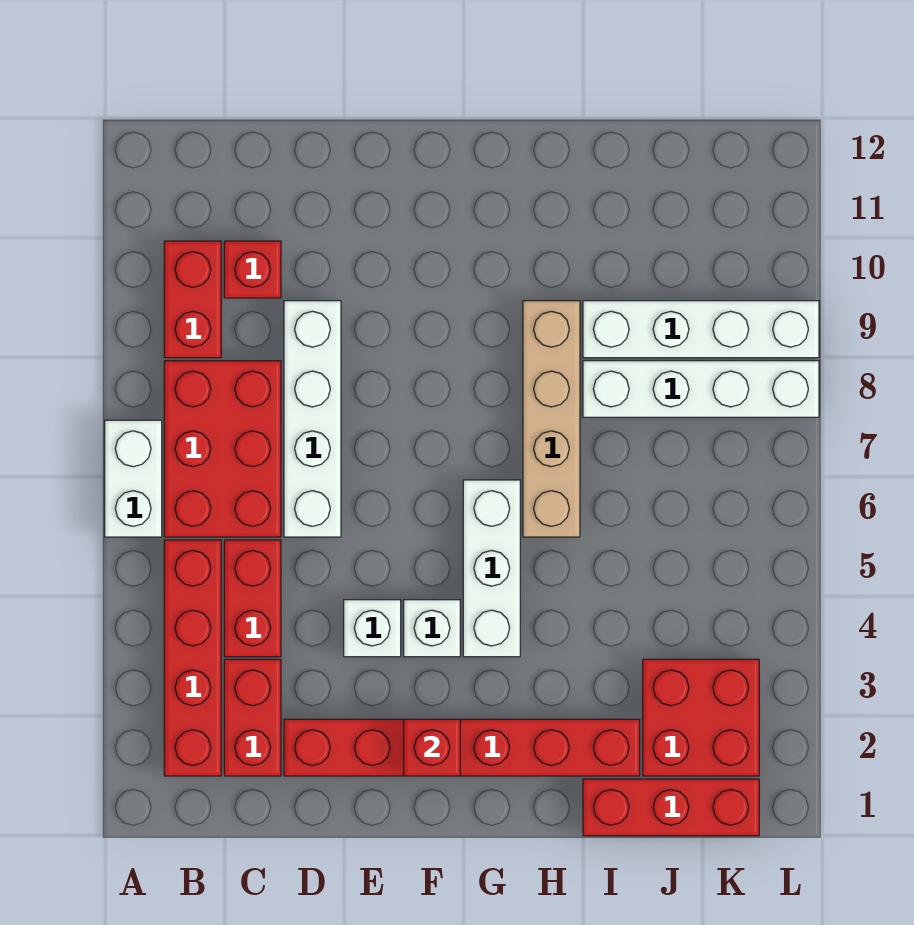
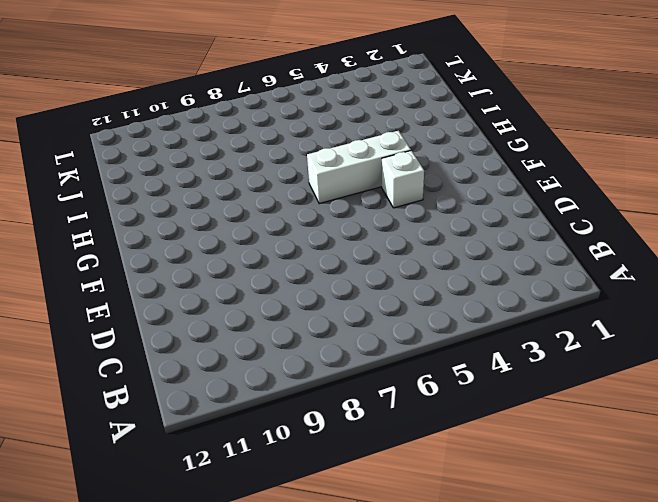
none -> white 1x2 brick [105,420,162,537]
none -> red 1x4 brick [164,540,221,776]
none -> red 2x3 brick [164,361,281,537]

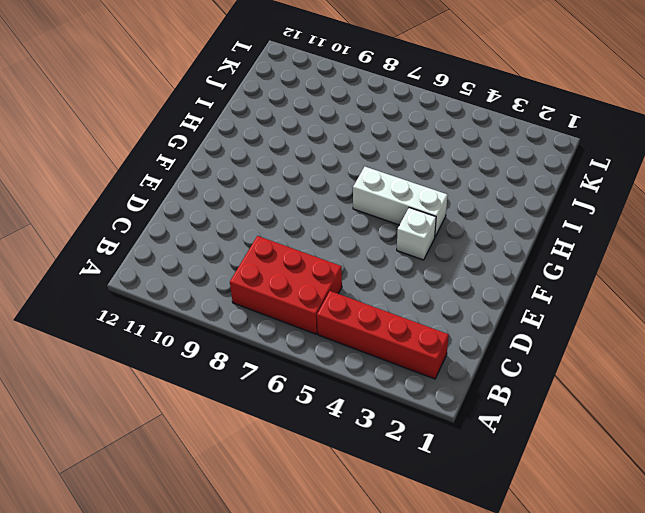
none -> white 1x2 brick [105,420,162,537]
none -> red 1x2 brick [164,241,221,358]
none -> red 1x2 brick [224,659,281,776]

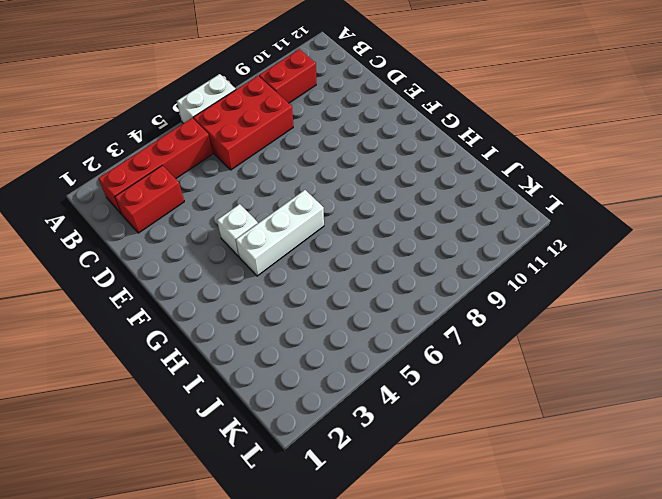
none -> red 1x2 brick [224,540,281,657]
none -> red 1x1 brick [224,241,281,298]
none -> red 1x6 brick [284,719,640,776]

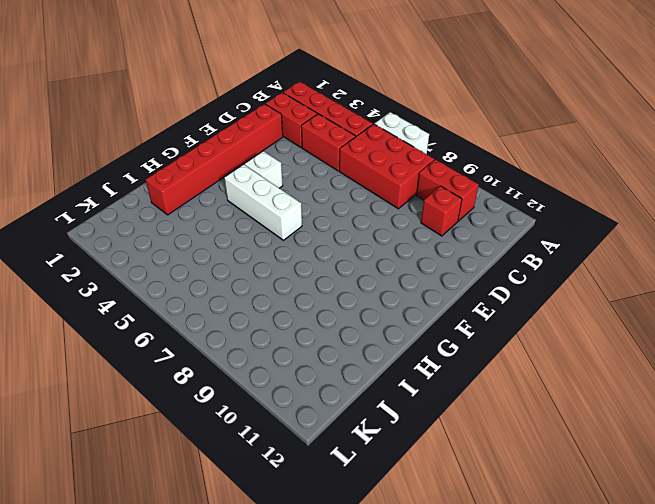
none -> white 1x4 brick [284,301,341,537]
none -> white 1x1 brick [344,600,401,657]
none -> tan 1x4 brick [523,301,580,537]

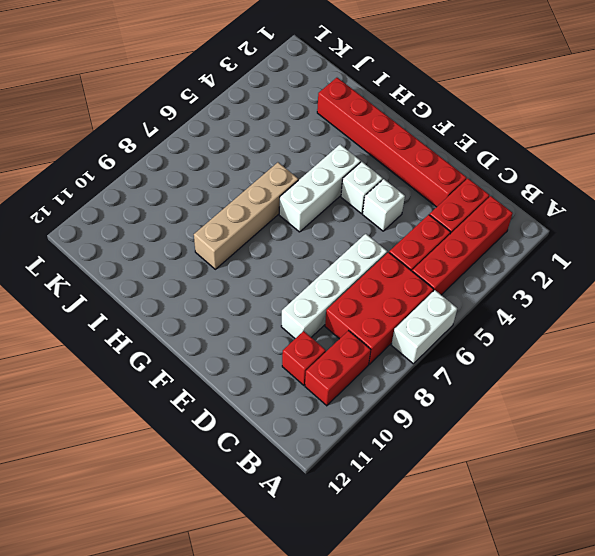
none -> red 1x3 brick [583,779,759,836]
none -> white 1x4 brick [583,361,819,417]
none -> white 1x4 brick [583,301,819,358]

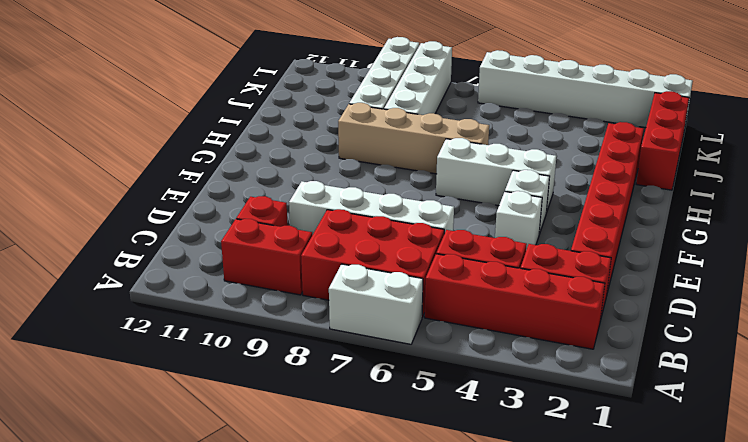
white 1x6 brick [478,50,693,128] -> none
none -> red 2x2 brick [643,659,759,776]
none -> red 1x1 brick [404,719,460,776]

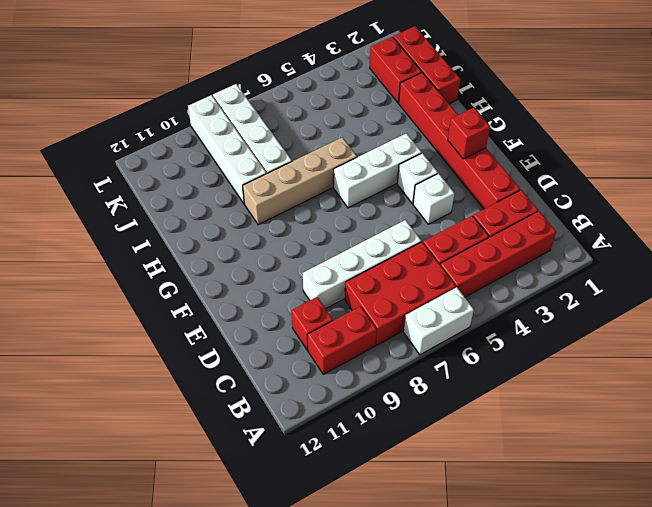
red 1x2 brick [370,37,422,103] -> red 2x2 brick [643,659,759,776]

